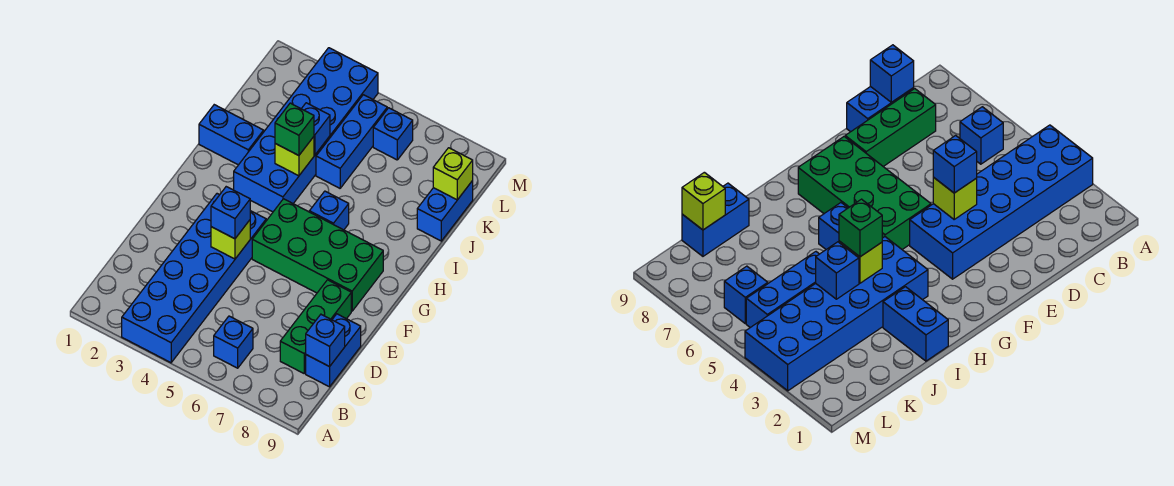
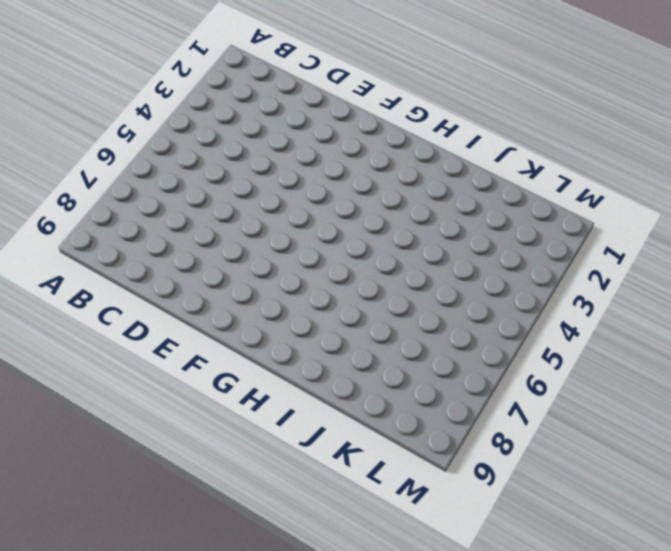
none -> blue 2x6 brick [122,194,266,363]
none -> blue 1x1 brick [214,316,253,368]
none -> green 1x3 brick [280,280,351,373]

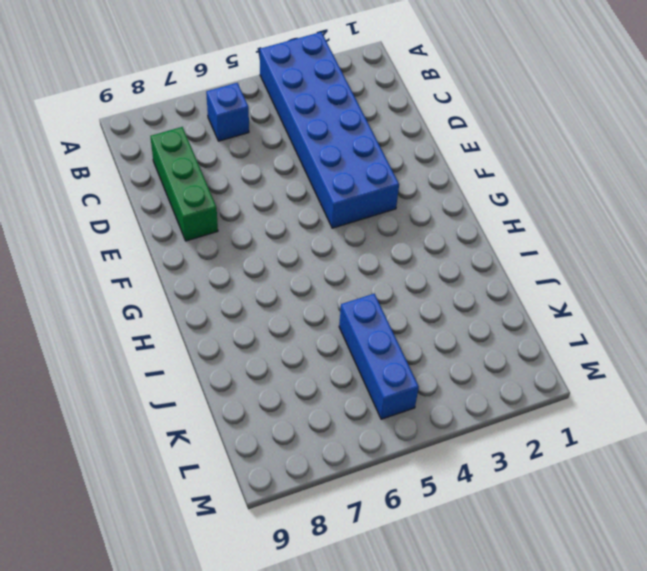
none -> blue 1x2 brick [306,314,361,387]
none -> green 2x4 brick [252,199,383,311]
none -> blue 2x6 brick [234,48,378,212]

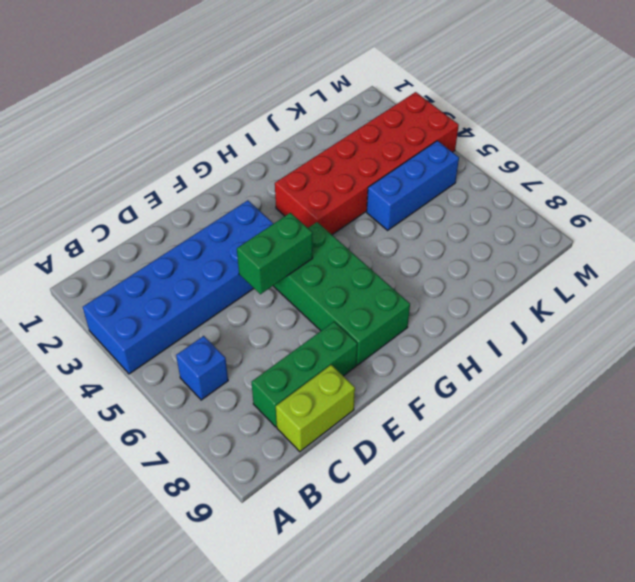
lime 1x2 brick [276,365,355,452] -> blue 1x2 brick [306,314,361,387]
green 1x2 brick [237,213,313,294] -> none
red 2x6 brick [275,92,459,235] -> blue 2x6 brick [234,48,378,212]
none -> blue 1x1 brick [309,191,349,230]
none -> blue 1x2 brick [199,105,264,165]
none -> blue 1x2 brick [417,181,473,241]

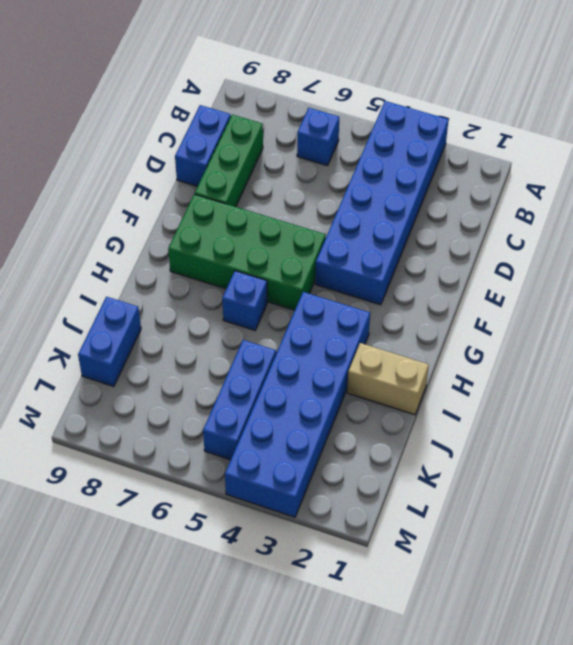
tan 1x2 brick [347,343,429,415] -> blue 1x2 brick [199,105,264,165]
none -> blue 1x1 brick [373,108,413,160]
none -> blue 1x1 brick [306,314,345,367]
none -> lime 1x1 brick [211,220,250,259]

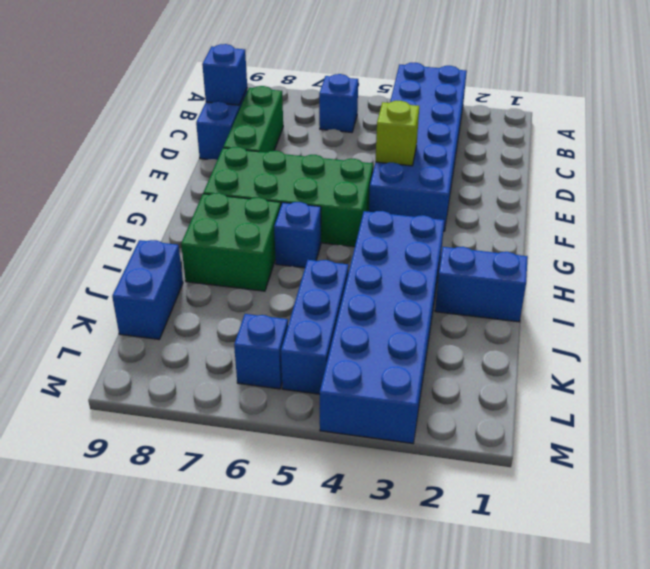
green 2x2 brick [181,193,281,291] -> none
none -> lime 1x1 brick [275,137,314,176]
none -> blue 1x1 brick [302,103,330,155]
none -> lime 1x1 brick [433,148,473,200]

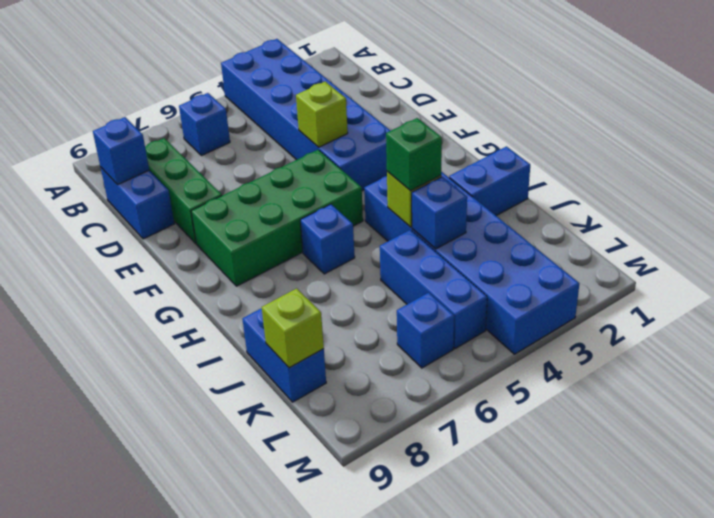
none -> blue 1x1 brick [211,187,250,239]

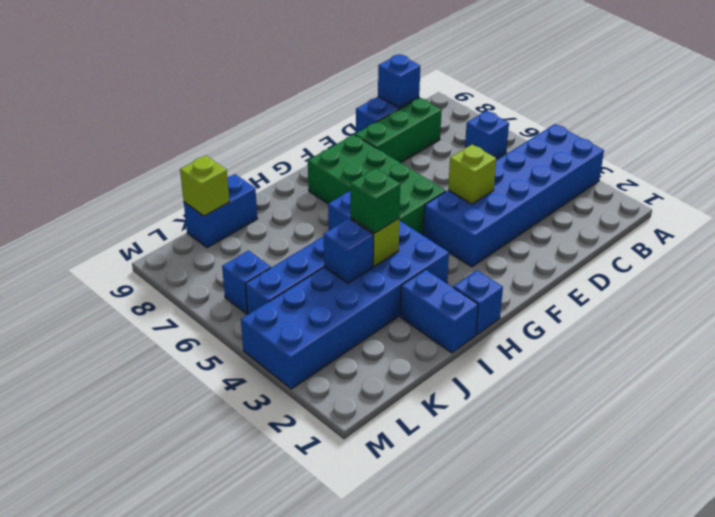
blue 1x1 brick [453,270,503,335] -> blue 1x1 brick moved to [211,187,250,239]

